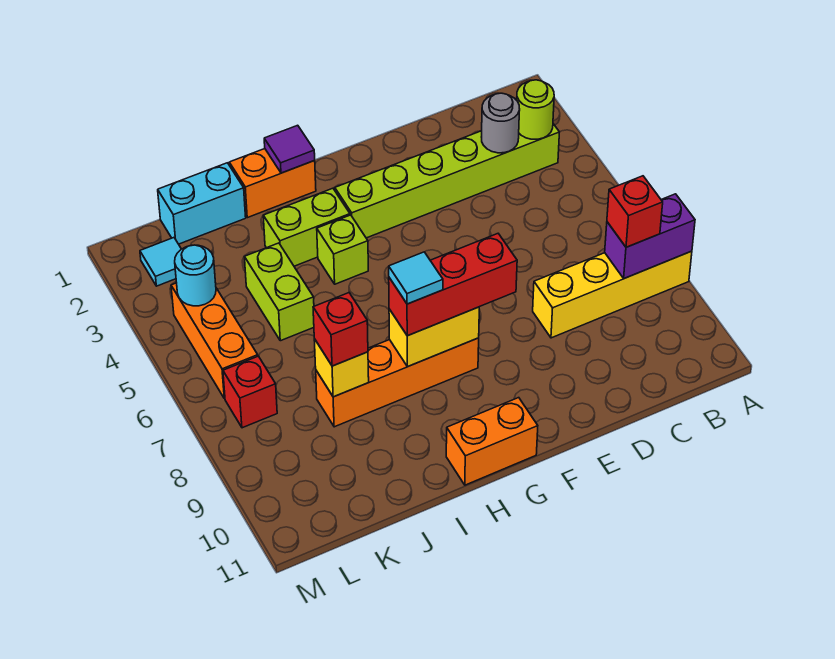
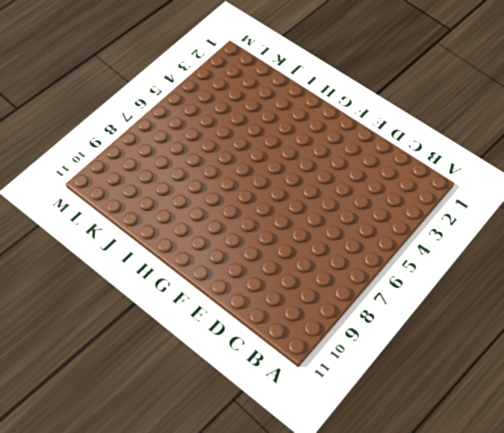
none -> yellow 1x4 brick [533,251,692,338]
none -> lime 1x6 brick [335,124,559,238]
none -> orange 1x4 brick [316,338,479,427]

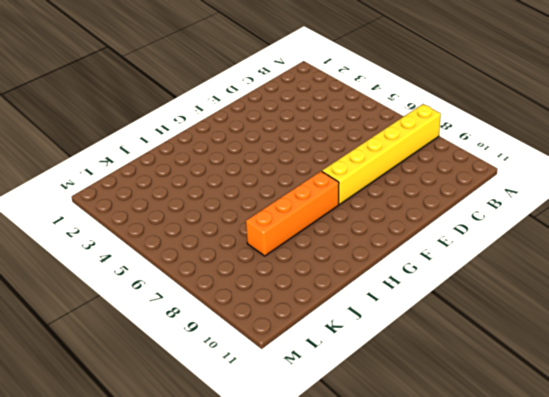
yellow 1x6 brick [322,104,441,205] -> yellow 1x4 brick [533,251,692,338]
none -> lime 1x6 brick [335,124,559,238]
none -> orange 1x2 brick [446,398,538,485]
none -> orange 1x2 brick [229,149,316,218]

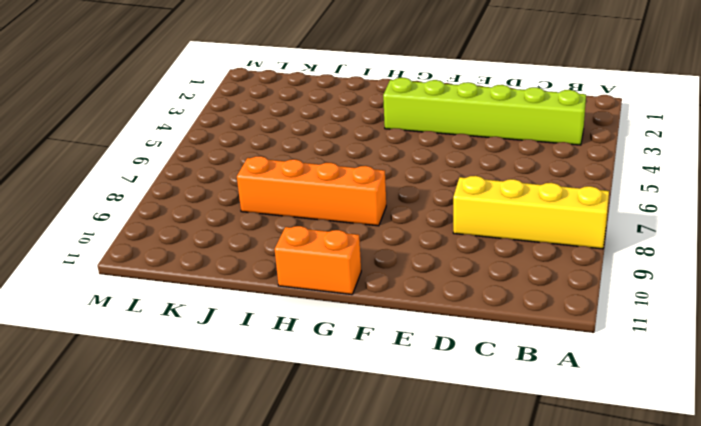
none -> orange 1x2 brick [229,149,316,218]
none -> lime 1x2 brick [263,188,350,266]
none -> lime 1x1 brick [317,215,368,284]

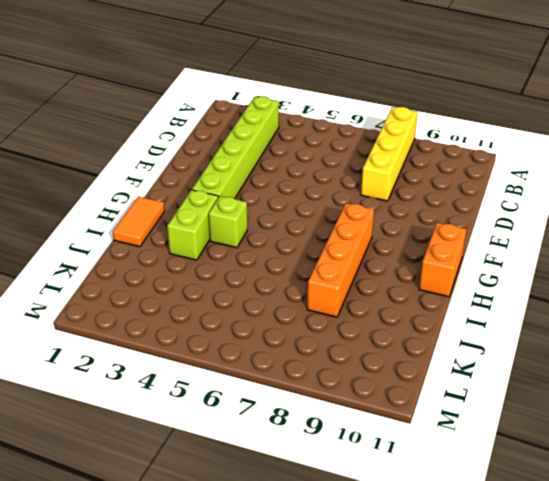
orange 1x2 tile [113,197,165,247] -> orange 1x2 brick [229,149,316,218]
none -> cyan 1x2 brick [158,163,246,244]
none -> lime 1x2 brick [245,243,314,341]
none -> cyan 1x1 tile [140,238,181,286]

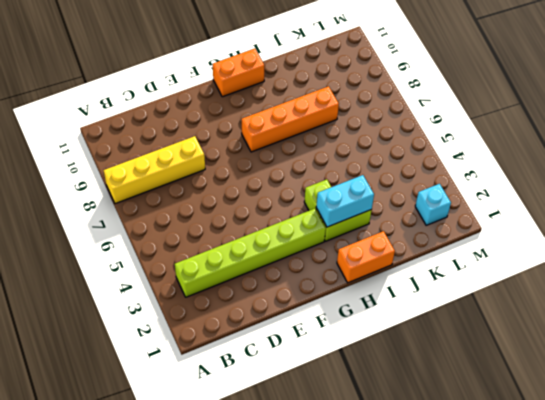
cyan 1x2 brick [316,175,374,227] -> cyan 1x2 brick moved to [158,163,246,244]
cyan 1x1 brick [415,184,451,225] -> cyan 1x1 tile [140,238,181,286]
none -> lime 1x2 brick [245,243,314,341]
none -> orange 1x3 brick [171,283,258,399]
none -> red 1x1 brick [223,356,277,428]

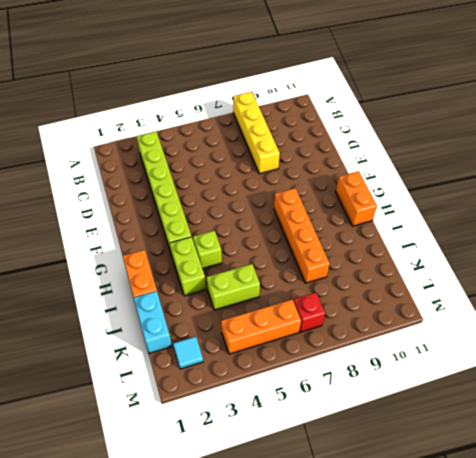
none -> purple 1x2 brick [605,194,695,279]
none -> lime 1x1 round brick [517,80,554,139]
none -> grey 1x1 round brick [482,93,520,153]

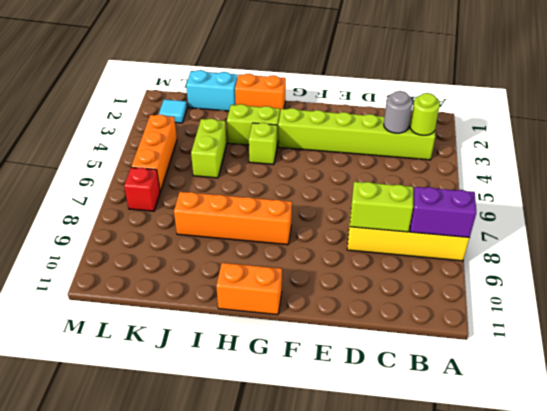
lime 1x2 brick [350,182,413,232] -> none
none -> yellow 1x2 brick [389,307,479,367]
none -> purple 1x1 tile [264,125,315,173]
none -> yellow 1x1 brick [314,339,369,397]

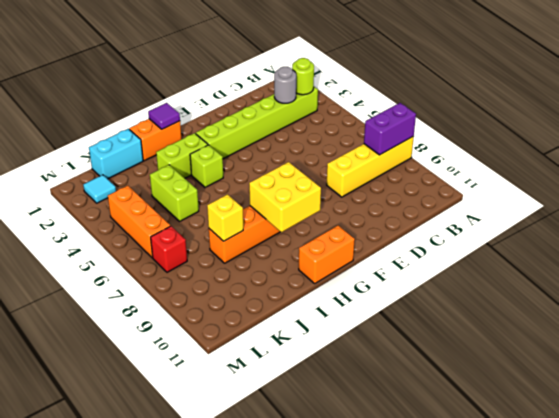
yellow 2x2 brick [249,162,321,232] -> yellow 1x2 brick [389,307,479,367]
none -> cyan 1x1 round brick [175,245,216,306]
none -> red 1x1 brick [607,176,663,247]
none -> red 1x3 brick [389,234,517,336]

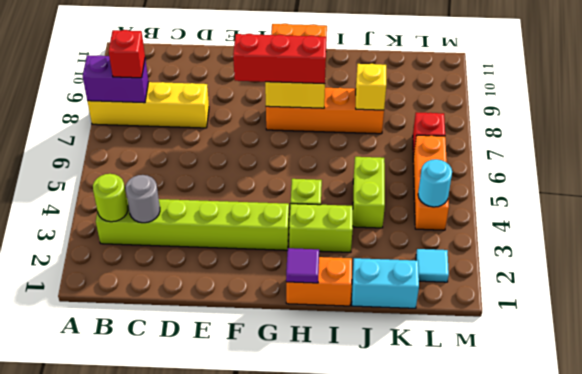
none -> red 1x1 brick [313,293,368,366]
none -> cyan 1x1 tile [389,252,443,304]

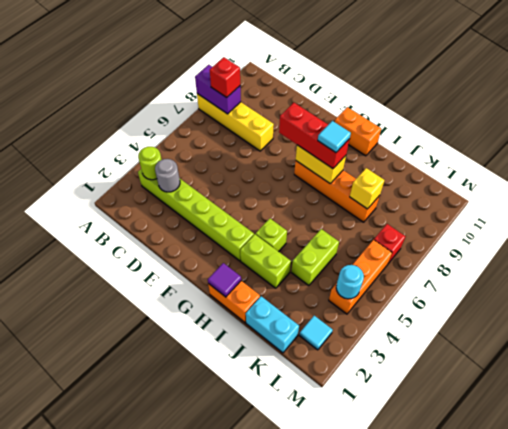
none -> red 1x1 brick [313,293,368,366]

